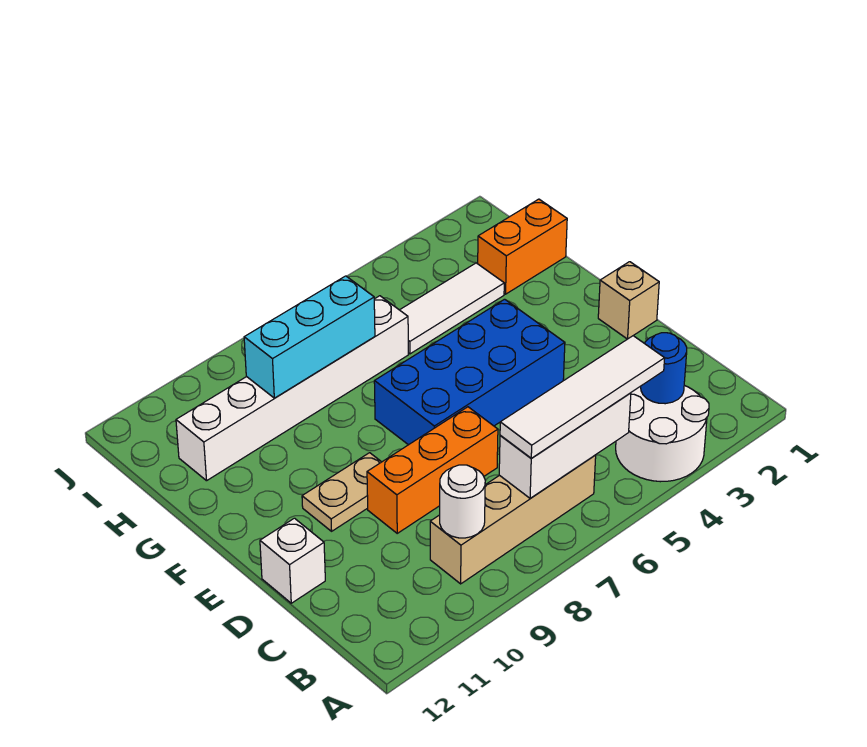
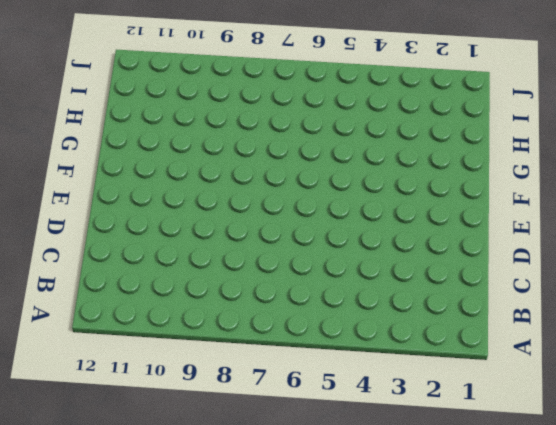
none -> white 2x2 round brick [616,385,709,482]
none -> tan 1x4 brick [430,455,596,584]
none -> orange 1x3 brick [367,407,498,533]

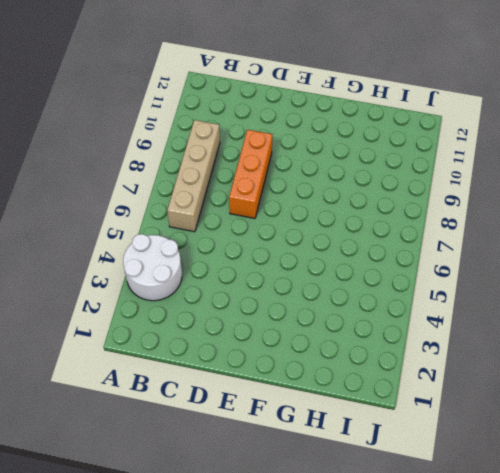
none -> white 1x1 brick [260,518,325,603]
none -> tan 1x1 brick [598,262,659,339]
none -> blue 2x4 brick [374,299,565,445]

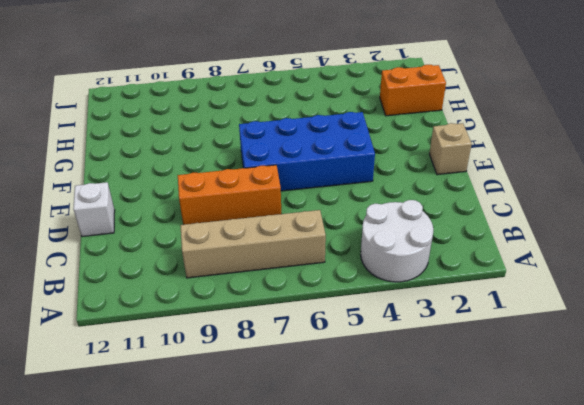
none -> tan 1x2 plate [302,453,381,531]
none -> white 1x3 tile [400,263,504,354]
none -> white 1x6 brick [176,296,408,481]

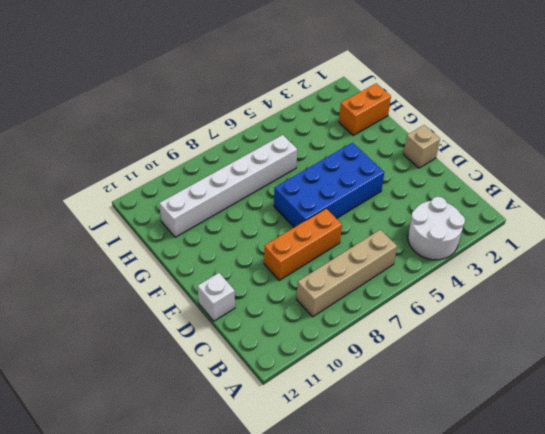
none -> tan 1x2 plate [302,453,381,531]
none -> white 1x3 tile [400,263,504,354]
none -> blue 1x1 round brick [641,333,687,404]

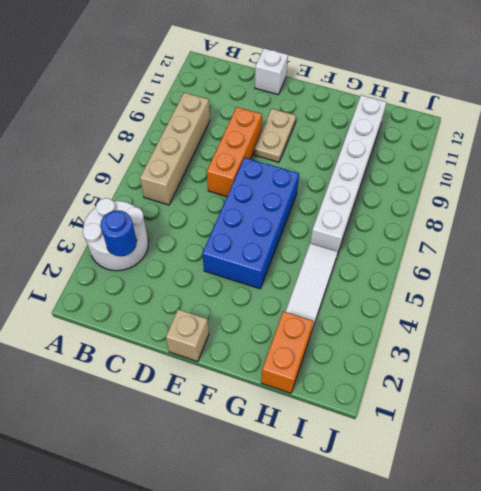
none -> white 1x3 brick [499,393,631,499]
none -> white 1x1 round brick [440,465,485,538]
none -> cyan 1x3 brick [244,276,375,398]

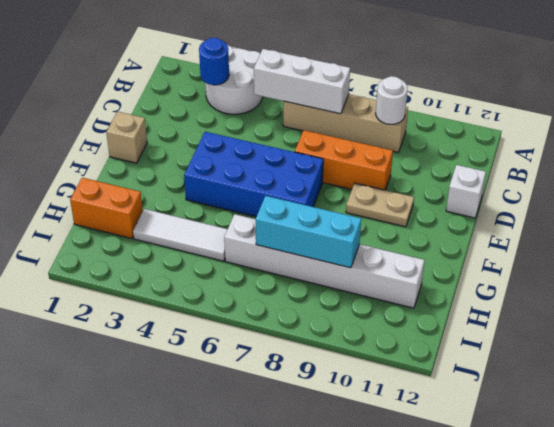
none -> white 1x4 tile [500,336,665,458]

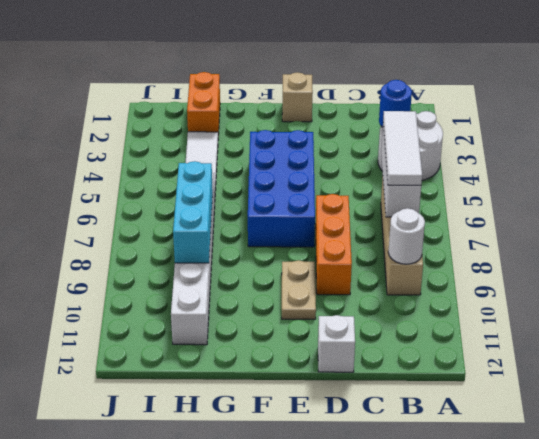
white 1x3 tile [383,111,422,185] -> white 1x4 tile [500,336,665,458]

